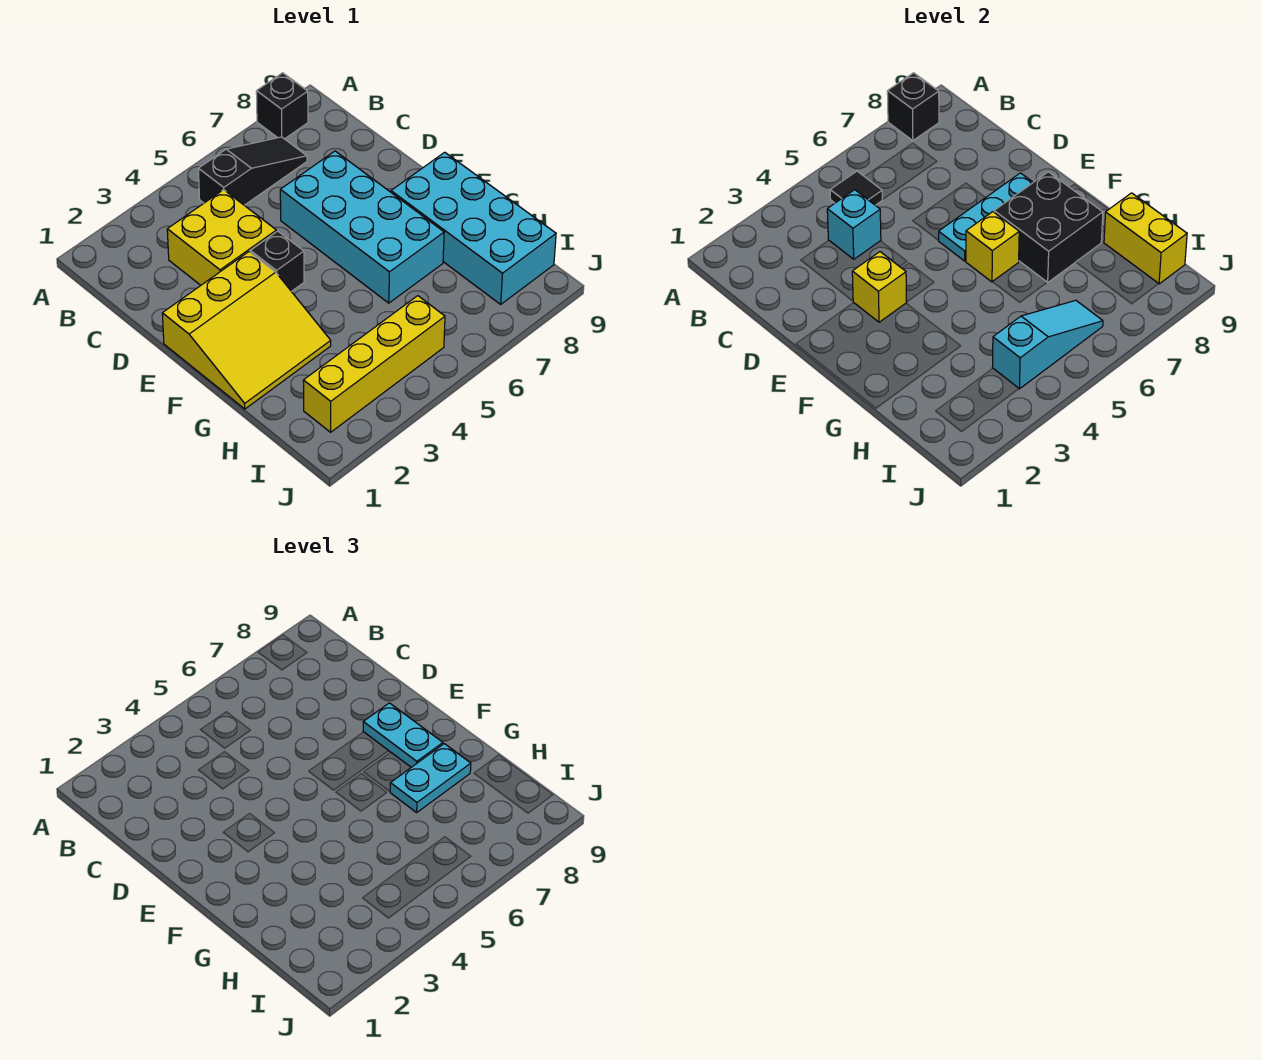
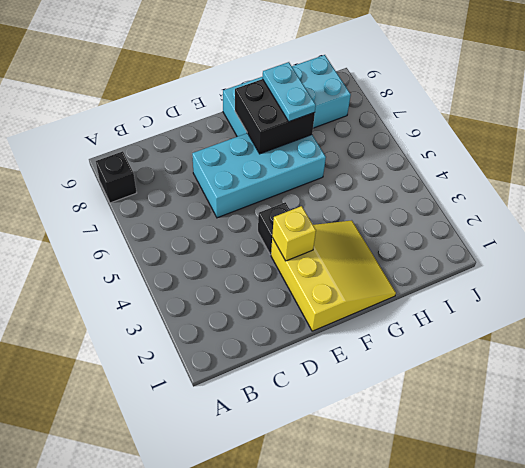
none -> black 1x3 slope [198,137,307,205]
none -> yellow 2x2 brick [167,190,276,285]
none -> yellow 1x4 brick [303,296,445,432]

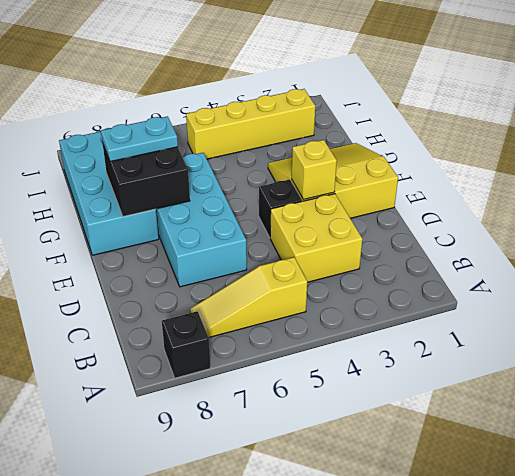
yellow 1x3 slope [190,257,307,337] -> black 1x3 slope [198,137,307,205]
none -> black 1x1 brick [887,73,939,141]
none -> black 1x1 tile [830,171,883,205]
none -> cyan 1x1 brick [827,190,881,259]

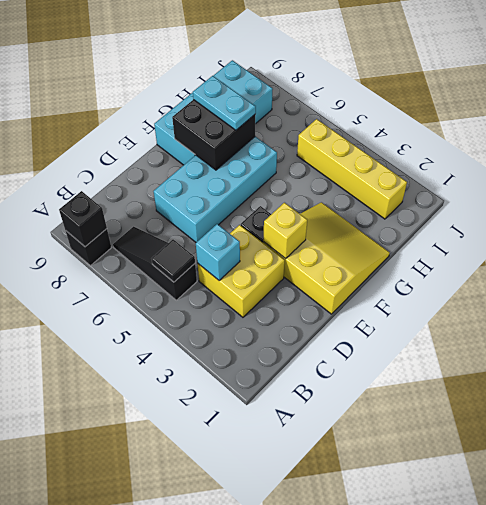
none -> cyan 1x3 plate [938,173,1033,261]
none -> yellow 1x1 brick [966,212,1019,282]
none -> yellow 1x2 brick [1104,193,1187,284]

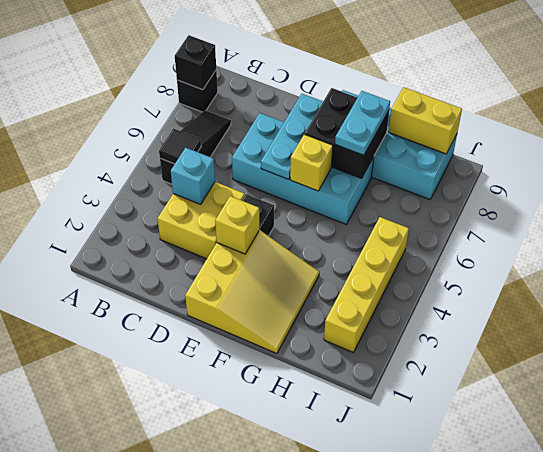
none -> cyan 1x3 slope [992,300,1103,389]
none -> cyan 1x2 plate [363,703,443,767]

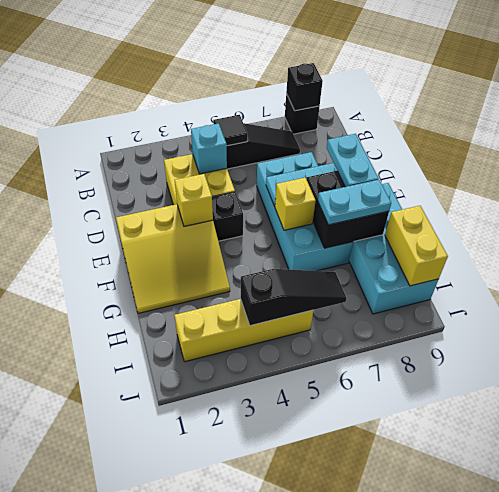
black 1x3 slope [241,269,346,326] -> cyan 1x3 slope [992,300,1103,389]

